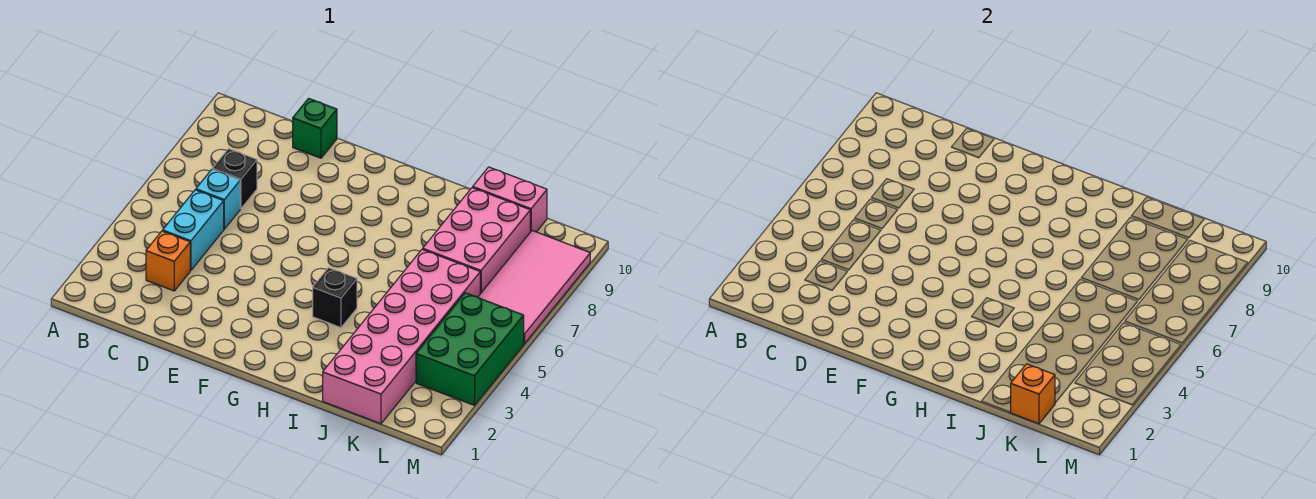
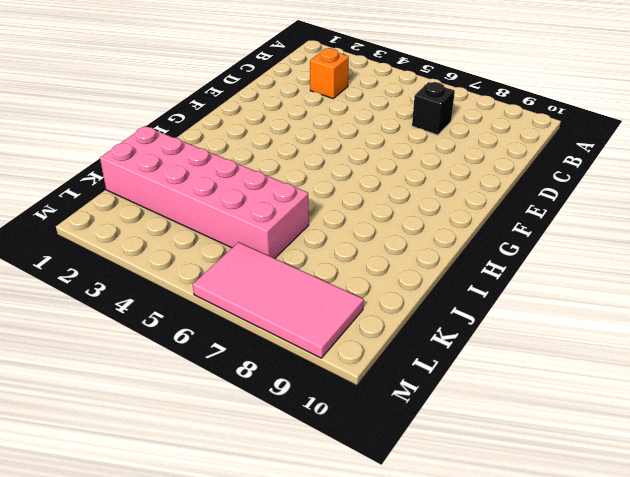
none -> cyan 1x2 brick [163,190,224,270]
none -> cyan 1x1 brick [196,169,240,229]
none -> green 1x1 brick [293,98,337,158]

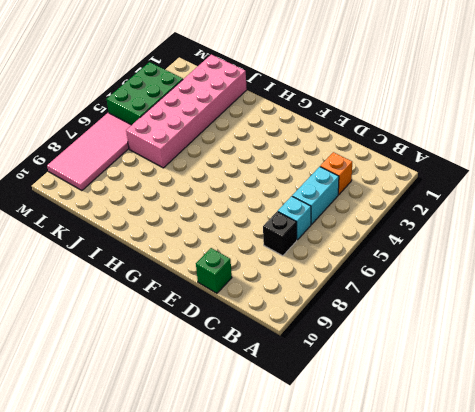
none -> black 1x1 brick [313,268,357,328]
none -> pink 2x3 brick [423,188,530,294]
none -> pink 1x2 brick [473,167,547,232]

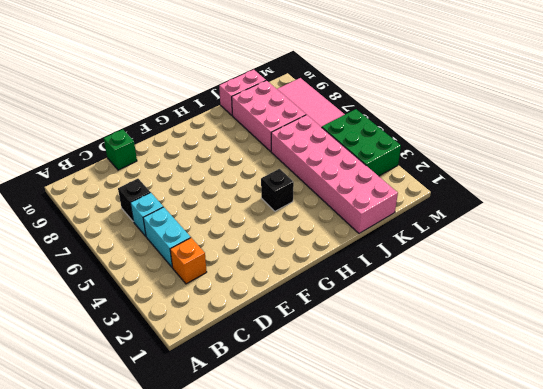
none -> orange 1x1 brick [1010,364,1055,424]

